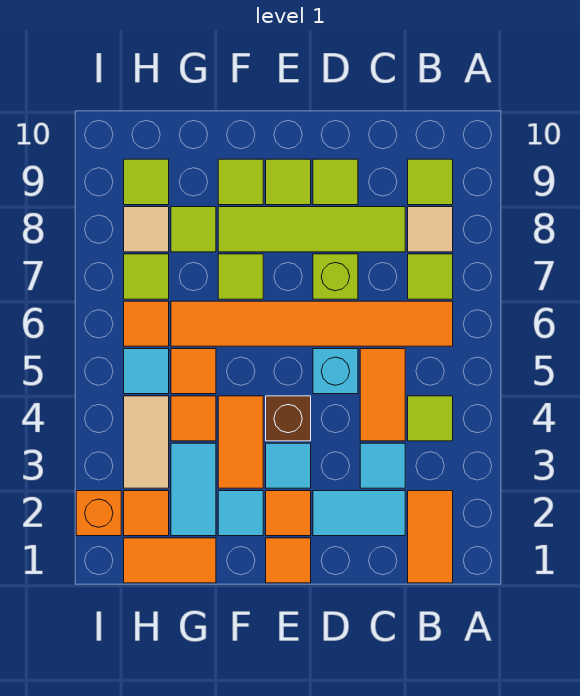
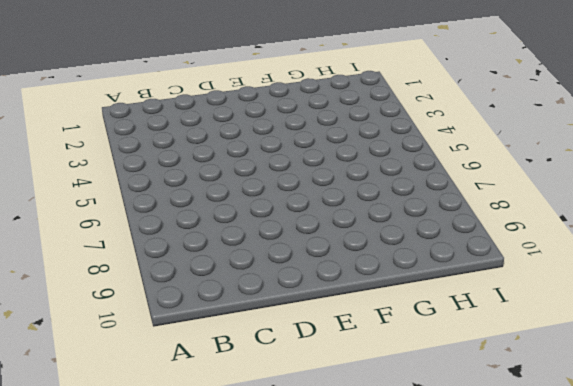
none -> orange 1x2 tile [408,491,453,583]
none -> lime 1x1 tile [408,396,453,441]
none -> orange 1x6 tile [171,301,453,346]
none -> lime 1x1 tile [408,254,453,299]

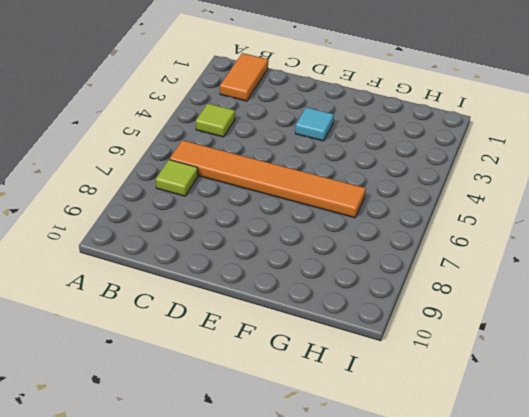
none -> tan 1x1 tile [408,207,453,252]
none -> lime 1x1 tile [408,159,453,205]
none -> cyan 1x2 tile [313,491,405,536]
none -> cyan 1x1 tile [360,443,405,488]

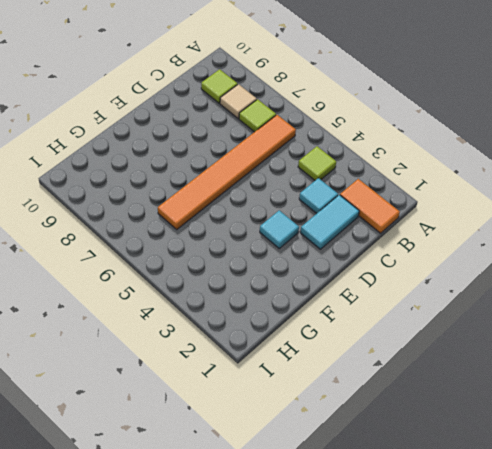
none -> orange 1x2 tile [360,349,405,441]
none -> lime 1x4 tile [218,207,405,252]
none -> cyan 1x1 brick [313,349,358,394]
none -> lime 1x1 brick [313,254,358,299]

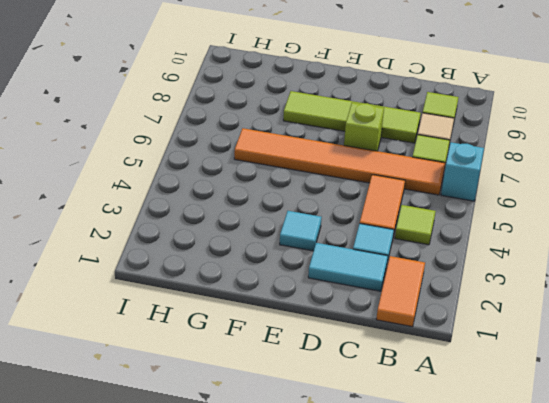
cyan 1x1 brick [441,142,484,201] -> cyan 1x1 brick moved to [313,349,358,394]
none -> lime 1x1 tile [313,159,358,205]
none -> orange 1x1 tile [266,538,311,583]
none -> orange 1x1 tile [266,491,311,536]
none -> brown 1x1 brick [266,396,311,441]

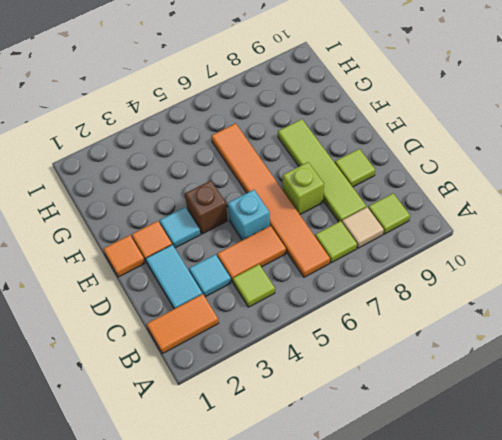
none -> lime 1x1 tile [266,159,311,205]
none -> cyan 1x1 tile [218,491,263,536]
none -> orange 1x2 tile [218,396,263,488]
none -> lime 1x1 tile [218,254,263,299]

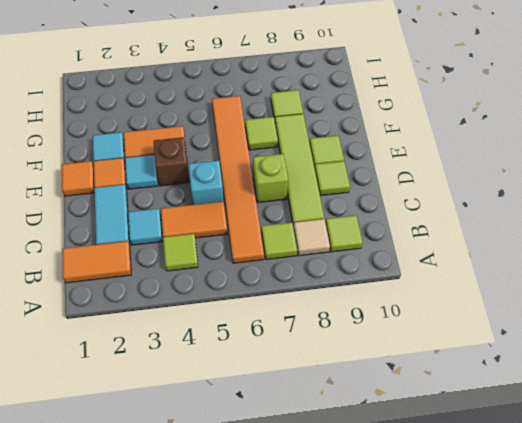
none -> lime 1x1 tile [218,159,263,205]
none -> orange 1x2 tile [124,538,216,583]
none -> cyan 1x2 tile [171,443,216,536]
none -> orange 1x1 tile [171,396,216,441]

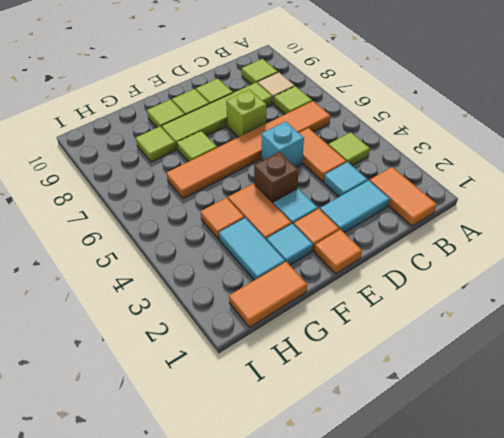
none -> orange 1x1 tile [171,349,216,394]
none -> orange 1x1 tile [124,491,169,536]
none -> tan 1x2 tile [124,396,169,488]
none -> cyan 1x1 tile [124,349,169,394]

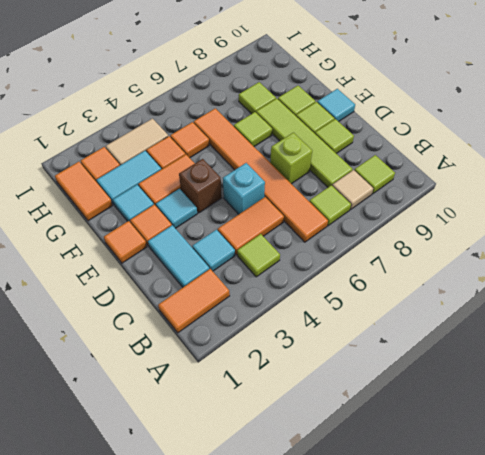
cyan 1x1 tile [317,89,355,122] -> cyan 1x1 tile moved to [124,349,169,394]
none -> orange 1x1 tile [124,301,169,346]
none -> lime 1x1 tile [124,254,169,299]
none -> tan 1x1 tile [124,207,169,252]
none -> lime 1x1 tile [124,159,169,205]

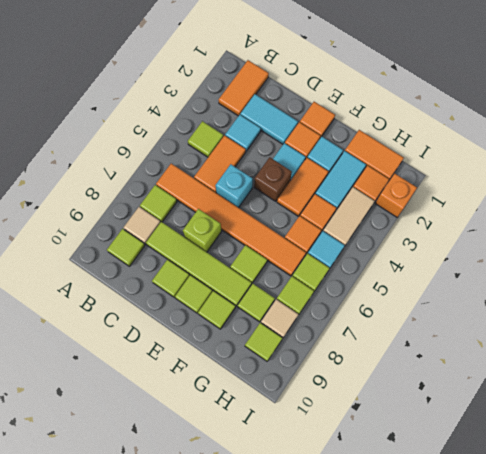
lime 1x1 tile [292,253,330,291] -> orange 1x1 tile [124,301,169,346]

